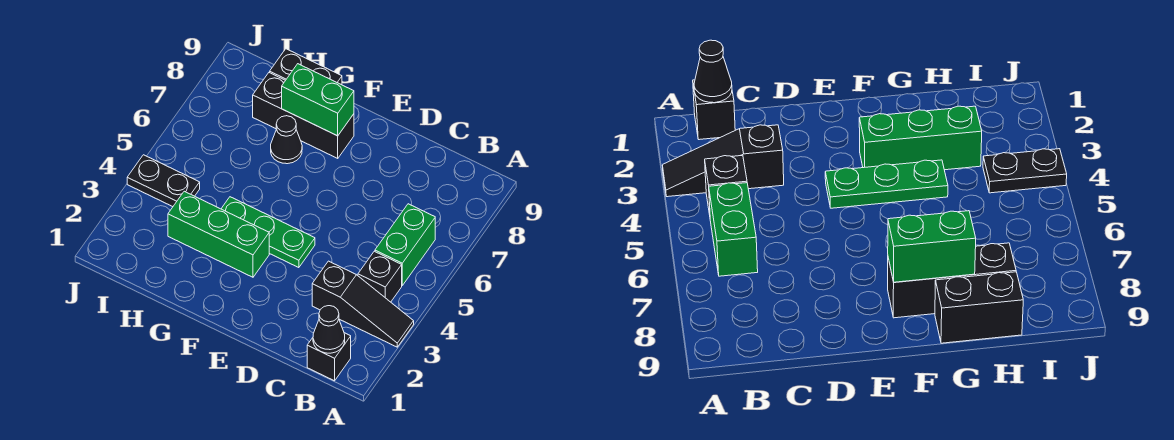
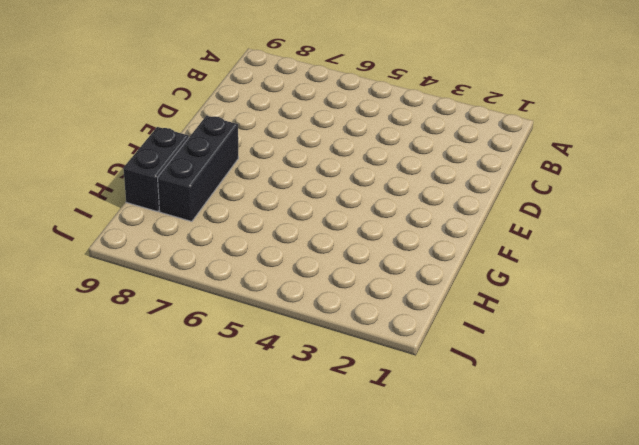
none -> black 1x3 slope [312,261,414,347]
none -> black 1x1 brick [307,333,351,381]
none -> black 1x1 brick [358,251,402,302]

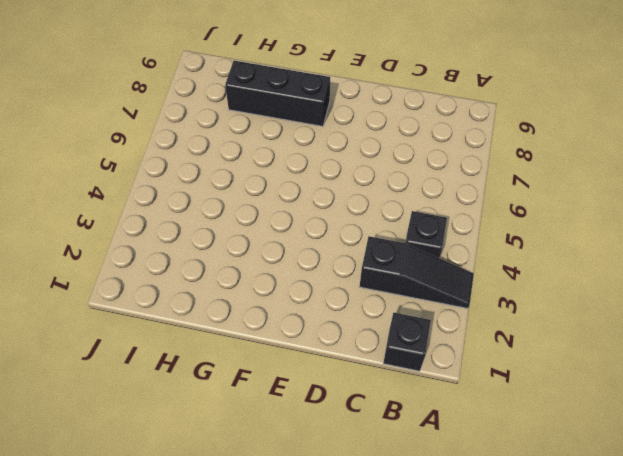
none -> green 1x2 brick [375,204,435,285]
none -> green 1x3 plate [221,197,315,268]
none -> green 1x3 brick [168,191,269,277]

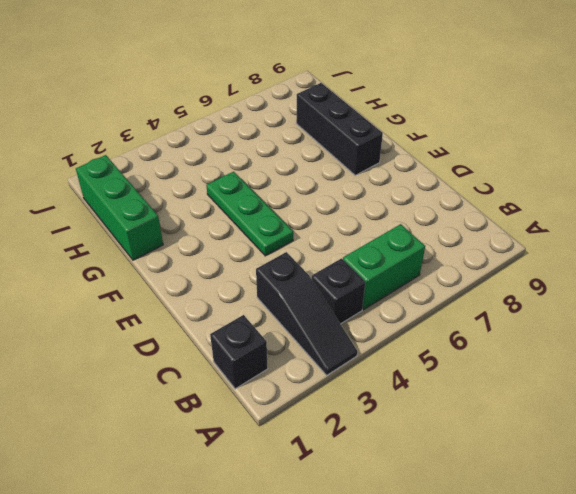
green 1x3 brick [76,155,163,260] -> green 1x3 brick moved to [168,191,269,277]
none -> black 1x1 cone [271,116,302,164]
none -> black 1x2 brick [270,49,342,85]
none -> black 1x2 plate [127,155,200,207]

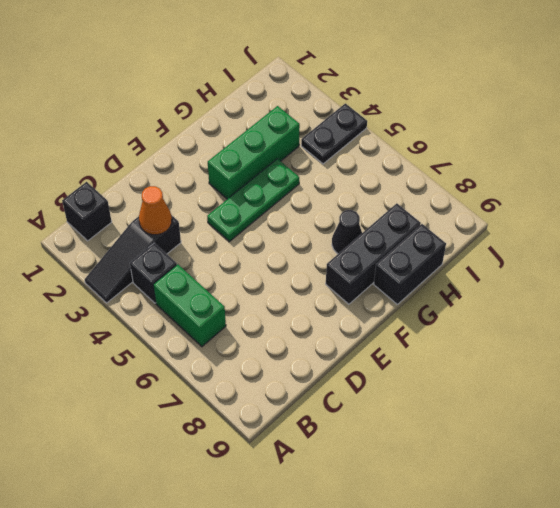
orange 1x1 cone [139,186,172,235] -> none
none -> black 1x1 cone [313,306,345,353]
none -> green 1x2 brick [282,64,354,136]

